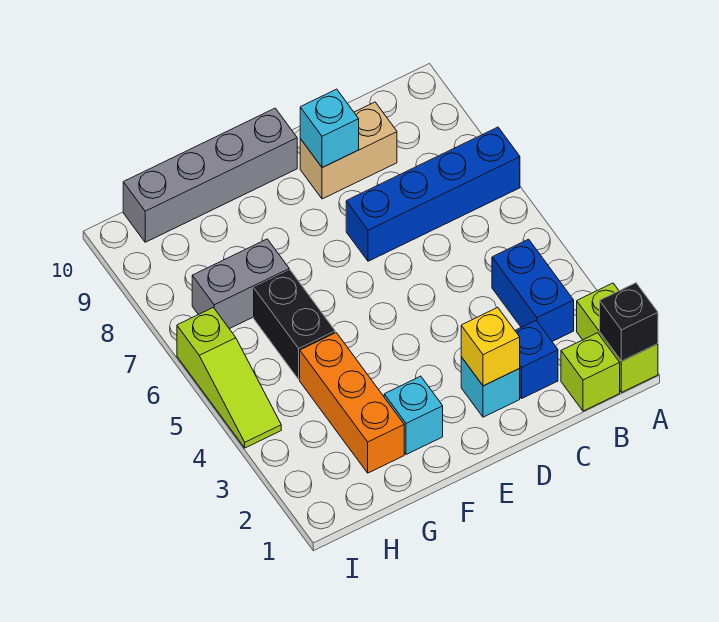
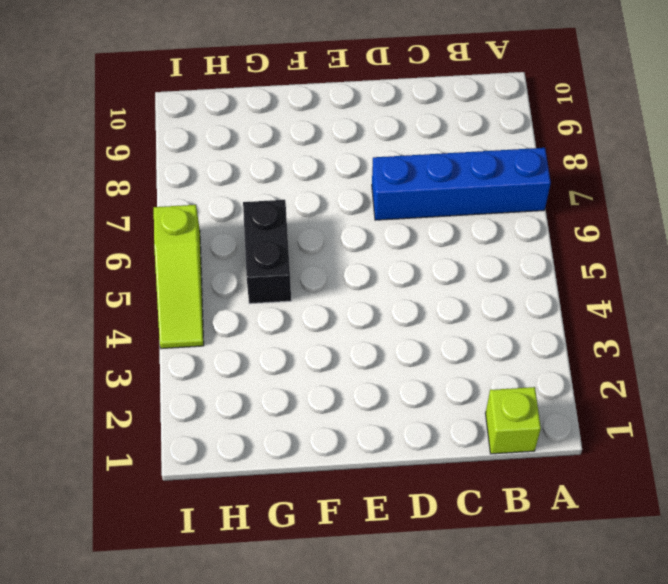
none -> lime 1x2 brick [577,283,658,393]
none -> blue 1x2 brick [492,239,574,341]
none -> blue 1x1 brick [515,321,558,398]

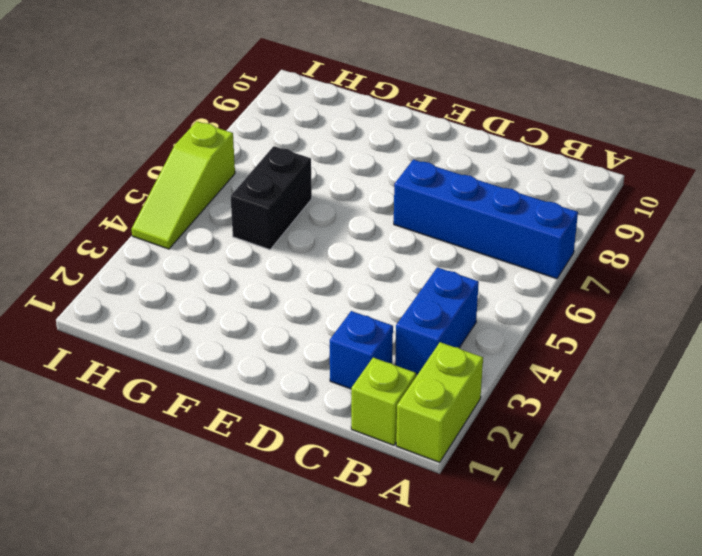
none -> tan 1x2 brick [300,102,397,199]
none -> cyan 1x1 brick [461,357,520,417]
none -> grey 1x4 brick [123,108,297,242]

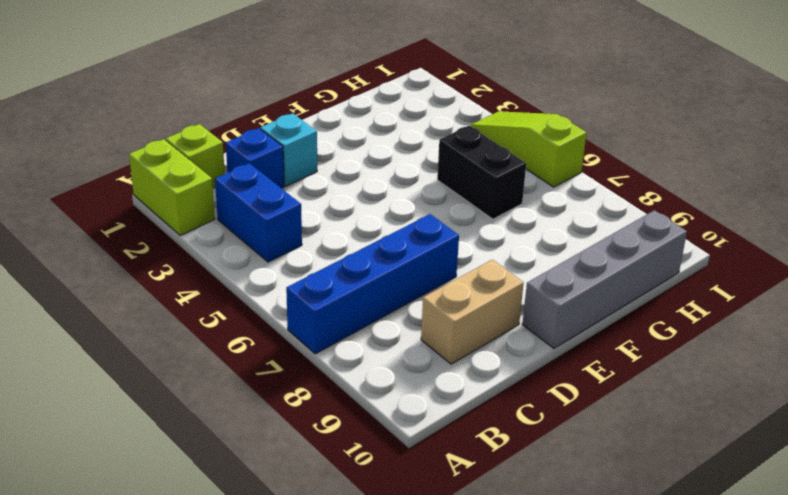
none -> cyan 1x1 brick [384,376,443,455]
none -> orange 1x3 brick [300,333,404,473]
none -> grey 1x2 brick [192,239,289,329]

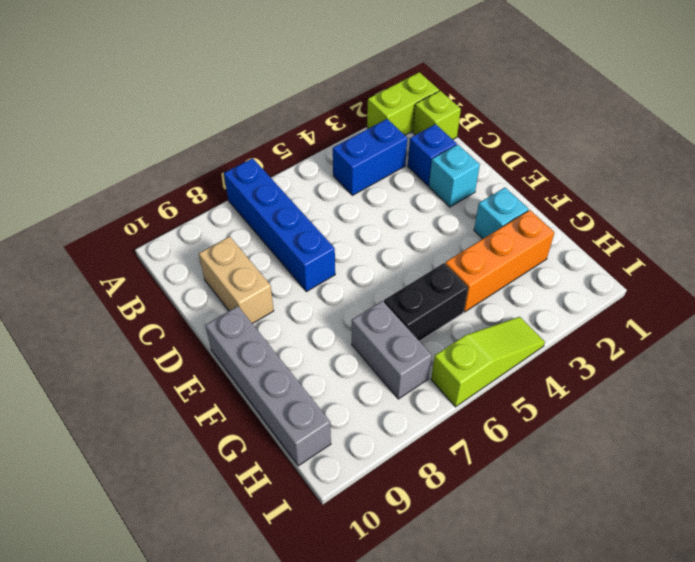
none -> black 1x1 brick [600,283,658,361]
none -> yellow 1x1 brick [461,307,520,386]
none -> cyan 1x1 brick [300,89,359,168]

